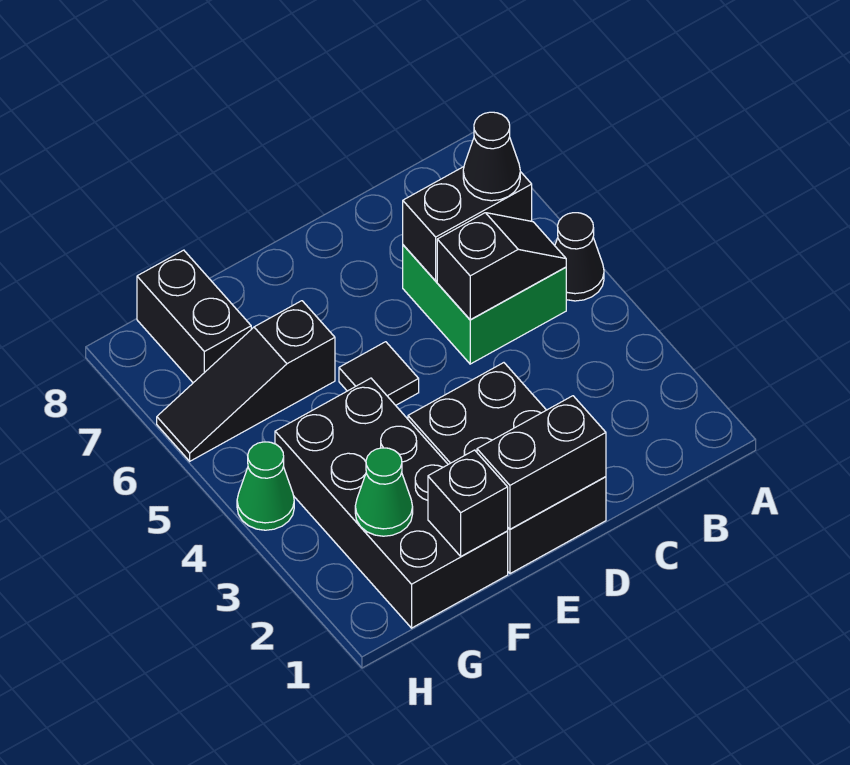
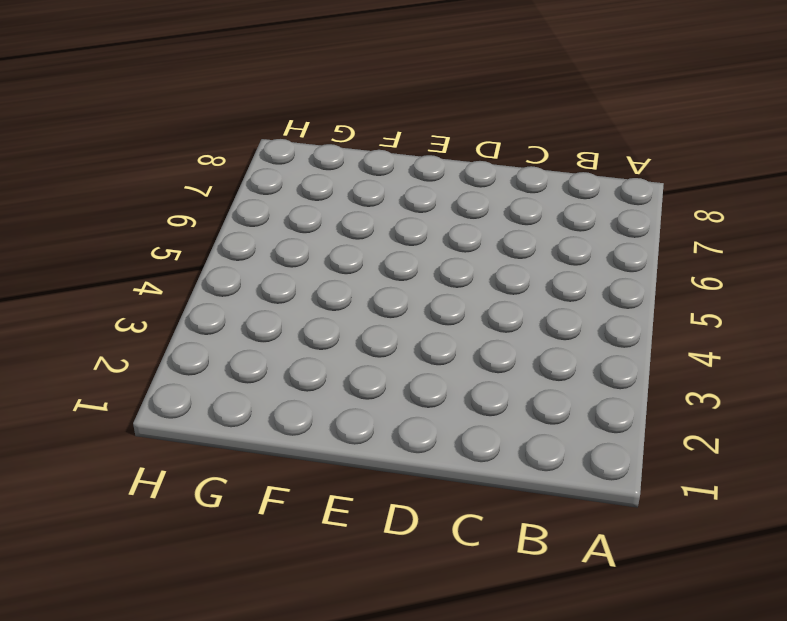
none -> black 1x1 cone [555,213,604,301]
none -> green 2x2 brick [403,245,566,364]
none -> black 2x3 brick [408,363,606,574]

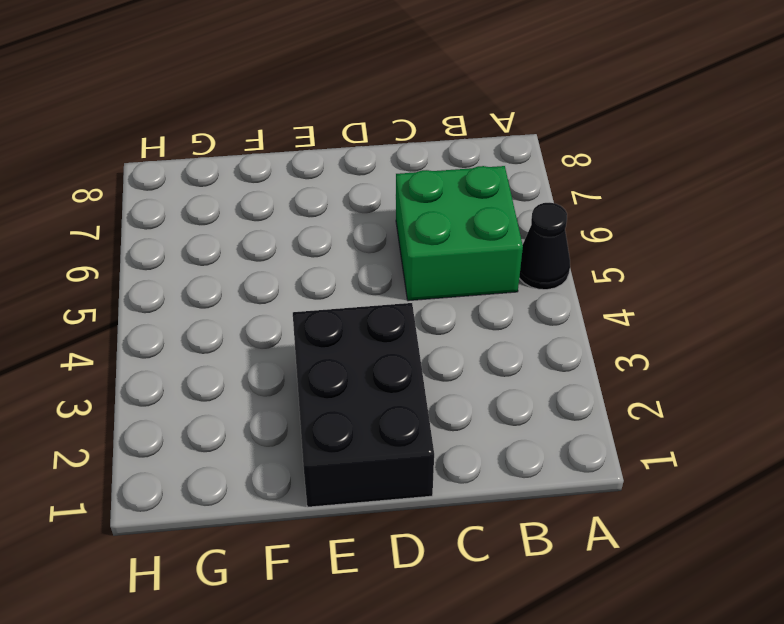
none -> black 1x1 tile [339,342,419,405]
none -> black 2x4 brick [275,378,508,628]
none -> black 1x3 slope [157,301,335,461]

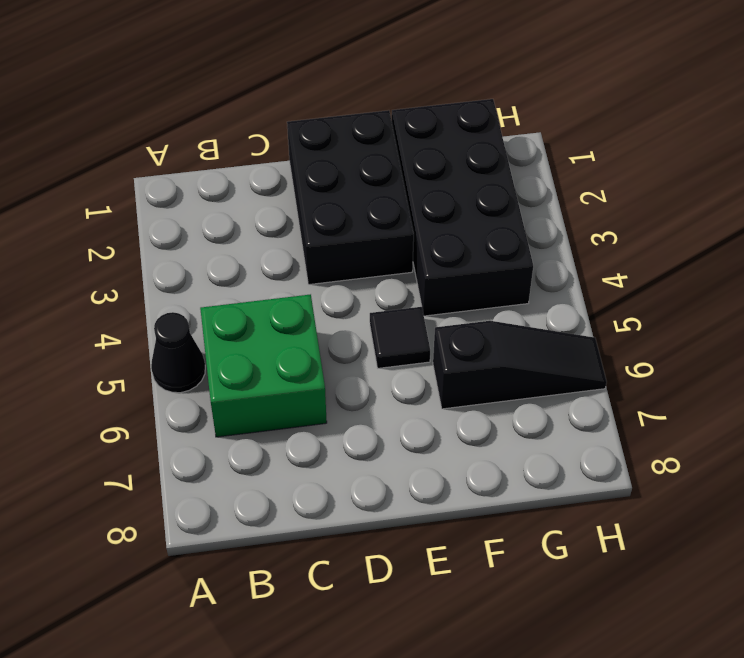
none -> black 1x2 brick [137,250,251,383]
none -> green 1x1 cone [237,442,294,530]
none -> black 1x2 slope [437,213,566,320]

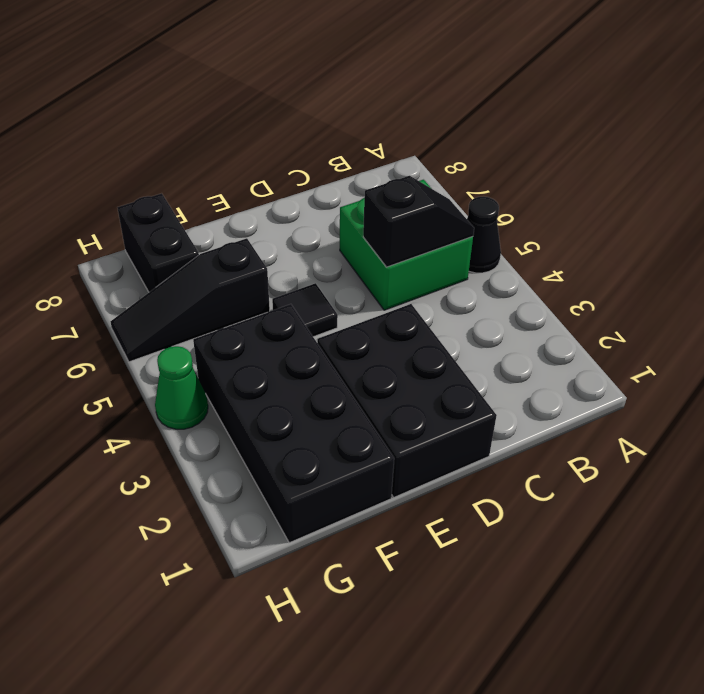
none -> black 1x2 brick [403,167,532,281]
none -> black 1x2 brick [477,396,606,529]
none -> black 1x1 brick [428,450,508,556]

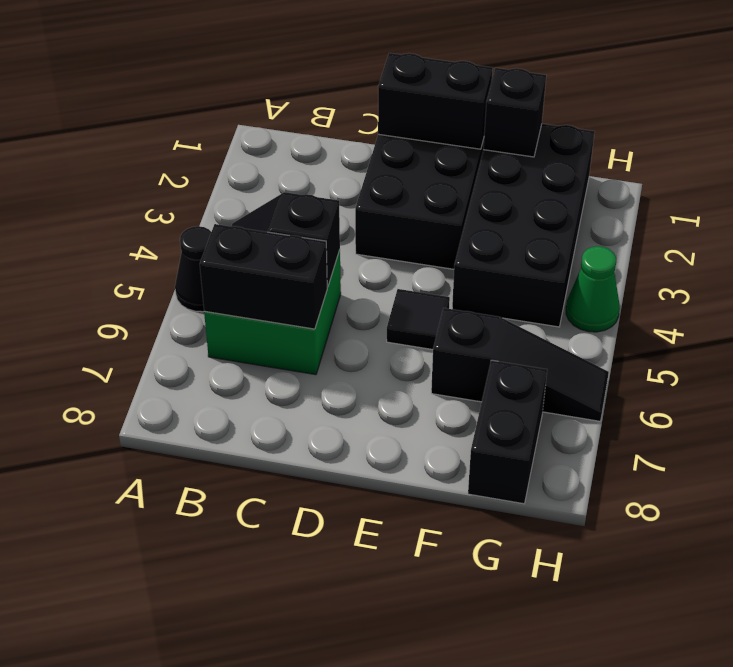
none -> green 1x1 cone [355,448,413,536]
none -> black 1x1 cone [463,112,520,201]

